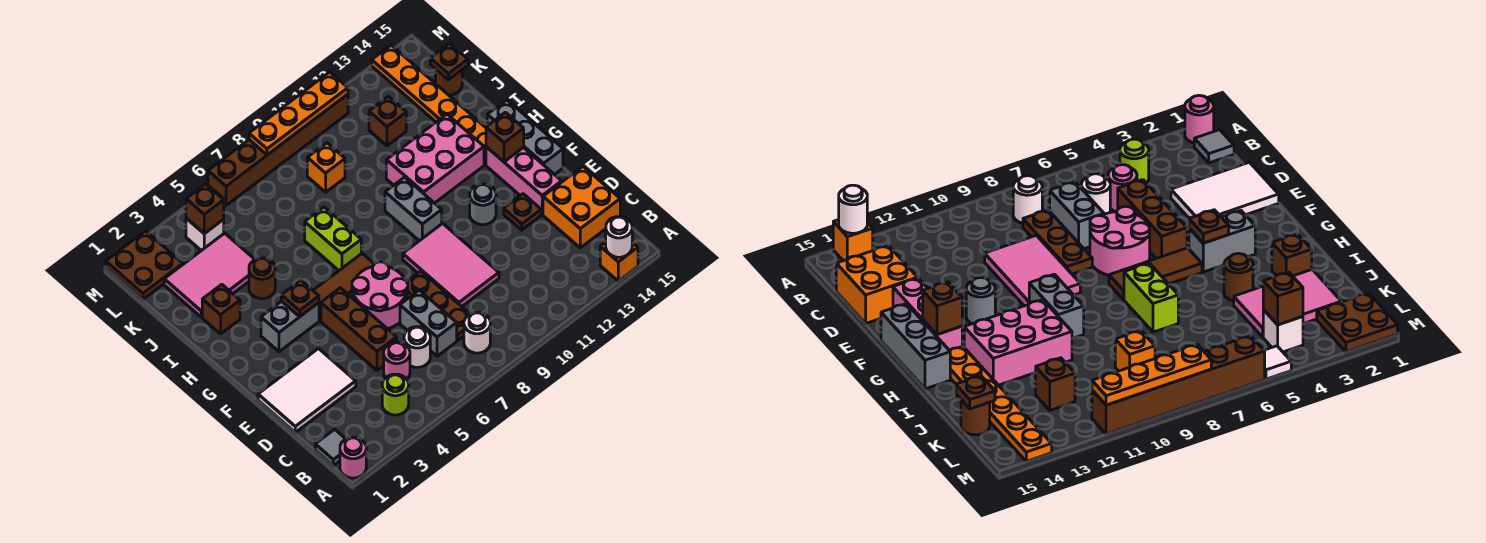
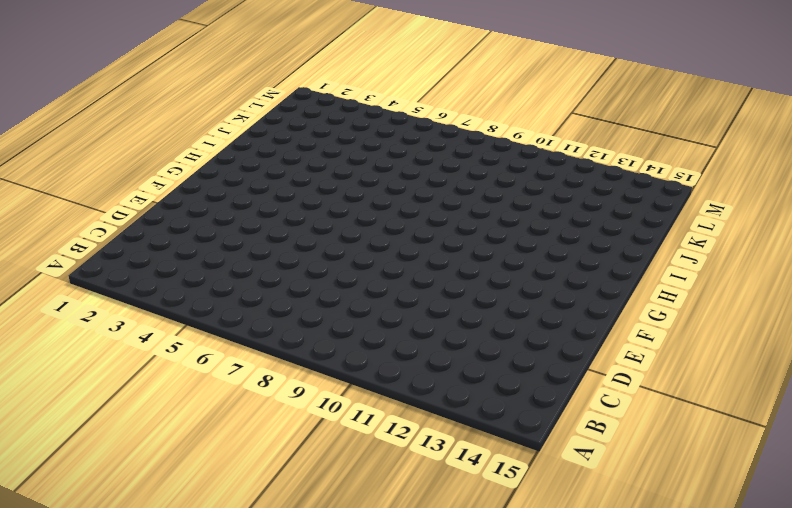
none -> pink 1x1 round brick [340,437,366,478]
none -> orange 1x1 brick [600,242,638,281]
none -> grey 1x1 tile [315,429,345,466]
none -> lime 1x1 round brick [382,374,409,415]

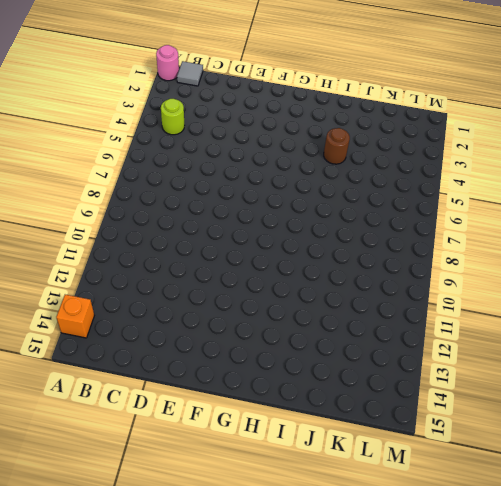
none -> white 1x1 round brick [464,312,490,353]
none -> pink 1x1 round brick [384,342,410,379]
none -> white 1x1 round brick [404,327,430,367]
none -> grey 1x2 brick [400,290,457,356]

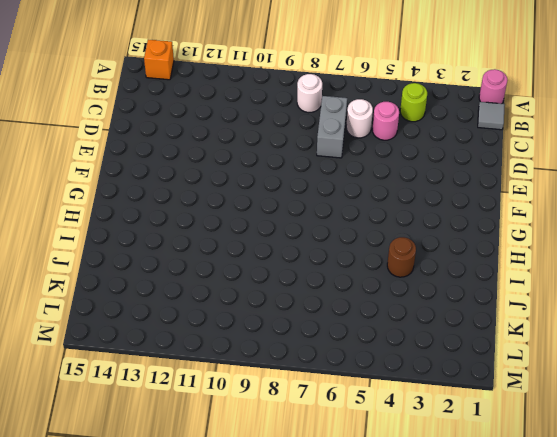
none -> brown 1x3 plate [407,271,470,341]
none -> orange 2x2 brick [543,167,620,248]
none -> white 2x3 tile [258,349,356,432]
none -> brown 1x3 brick [321,288,397,371]

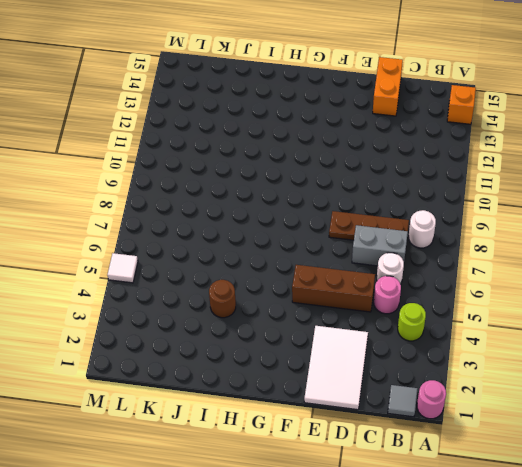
orange 1x2 brick [373,57,403,116] -> orange 2x2 brick [543,167,620,248]
none -> pink 2x3 tile [403,223,499,306]
none -> pink 2x2 round brick [352,262,408,329]
none -> brown 1x1 plate [504,194,541,230]
none -> pink 1x3 brick [486,147,562,215]

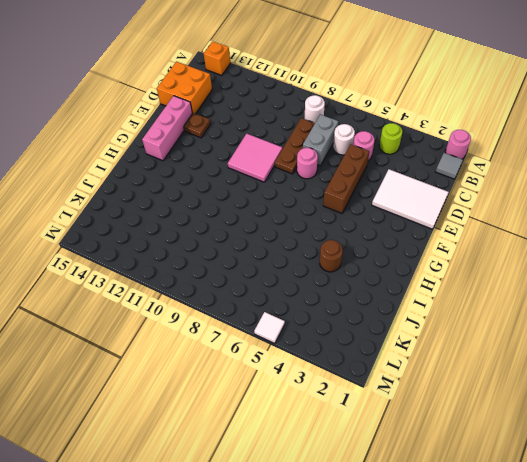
pink 1x1 round brick [297,148,318,179] -> pink 2x2 round brick [352,262,408,329]
pink 2x2 tile [228,134,282,182] -> pink 2x3 tile [403,223,499,306]
none -> grey 1x1 round brick [470,184,496,225]
none -> grey 1x3 brick [487,100,563,175]
none -> grey 1x2 brick [261,301,319,352]
none -> brown 1x3 tile [313,253,374,321]

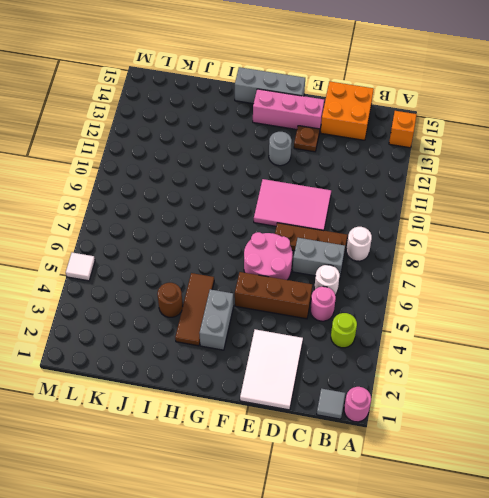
brown 1x3 tile [175,273,214,346] -> brown 1x3 tile moved to [313,253,374,321]
none -> grey 1x2 brick [385,177,442,241]
none -> lime 1x2 brick [305,207,361,270]
none -> pink 2x3 brick [386,114,484,203]
none -> orange 1x6 plate [372,45,486,165]

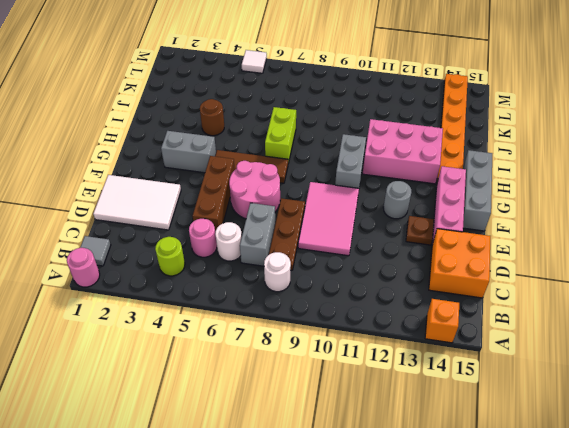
none -> brown 1x1 brick [202,285,240,334]
none -> pink 2x3 tile [164,233,255,317]
none -> orange 1x1 brick [307,143,345,192]
none -> brown 1x1 brick [369,96,406,146]

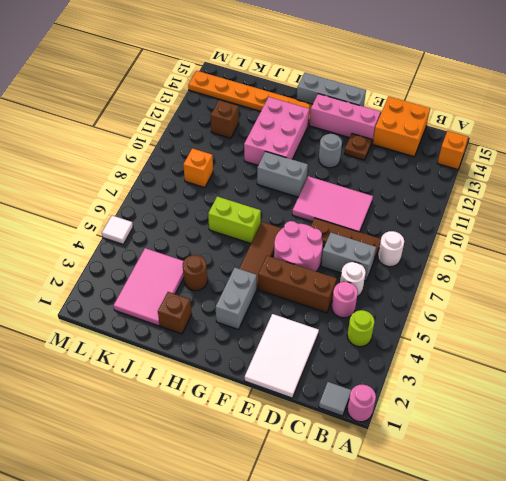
none -> brown 1x1 round brick [436,70,462,95]
none -> brown 2x2 plate [106,231,183,299]
none -> white 1x1 brick [186,218,224,251]
none -> brown 1x6 brick [208,94,348,205]

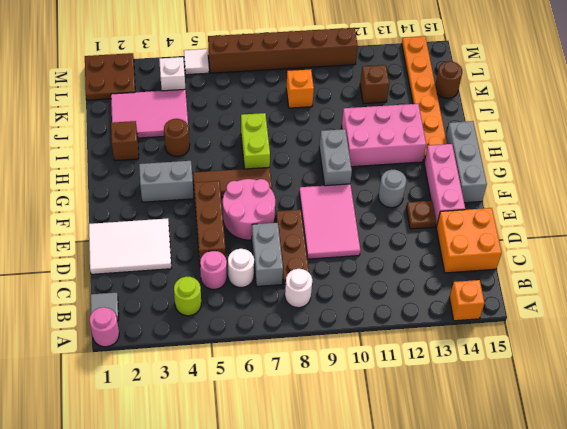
none -> white 1x1 round brick [606,217,632,257]
none -> brown 1x1 plate [281,280,319,317]
none -> brown 1x1 brick [486,112,524,162]
none -> brown 1x1 plate [430,43,468,80]

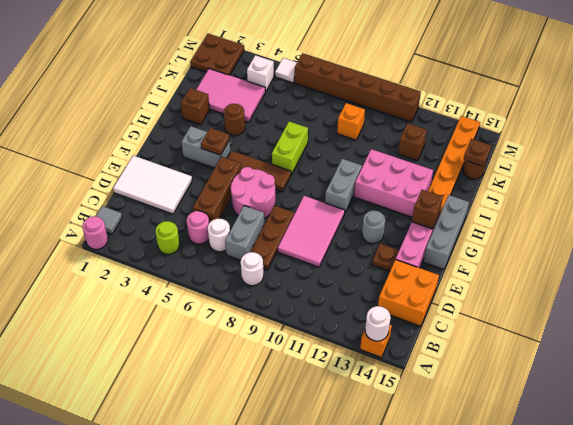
none -> brown 1x1 brick [186,184,224,234]
none -> orange 1x4 plate [249,72,348,155]

